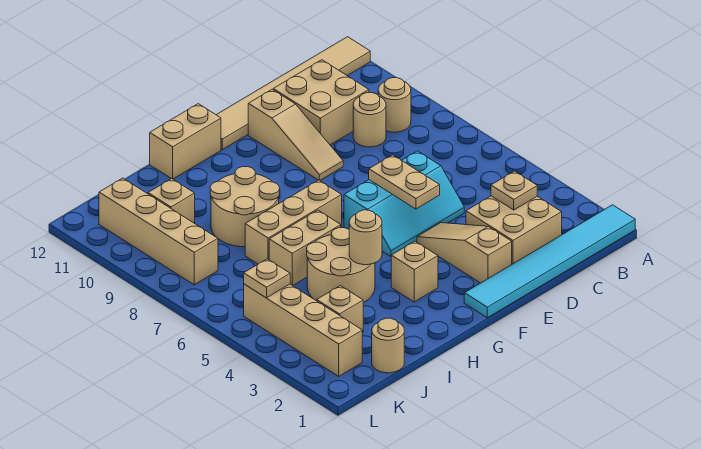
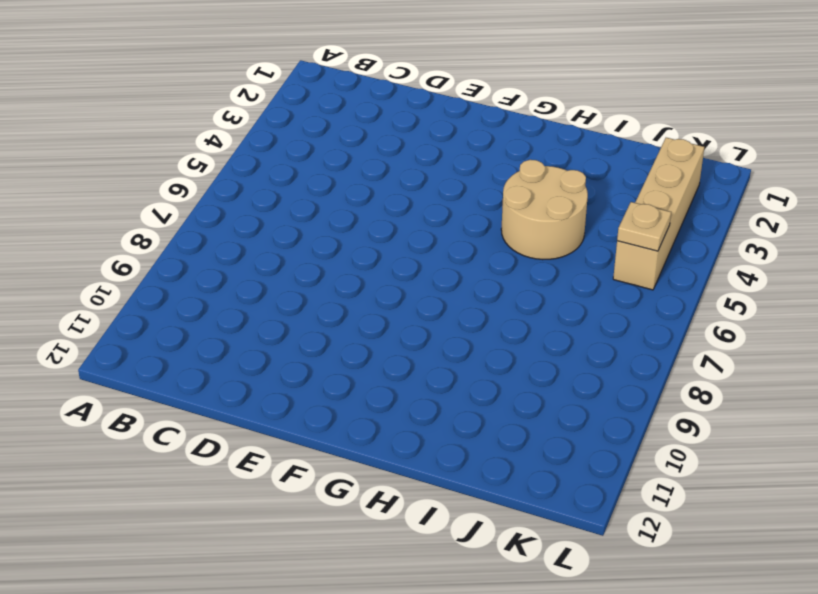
none -> cyan 1x6 tile [464,205,635,318]
none -> tan 1x6 tile [217,37,370,150]
none -> tan 1x1 round brick [378,78,411,132]

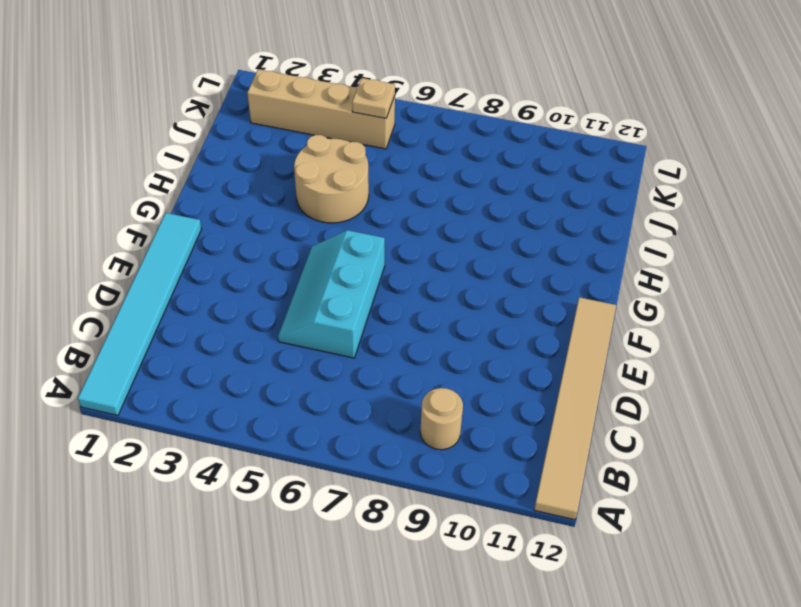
none -> tan 2x2 brick [466,196,562,264]
none -> tan 1x1 round brick [353,93,386,147]
none -> tan 2x2 brick [273,60,369,145]

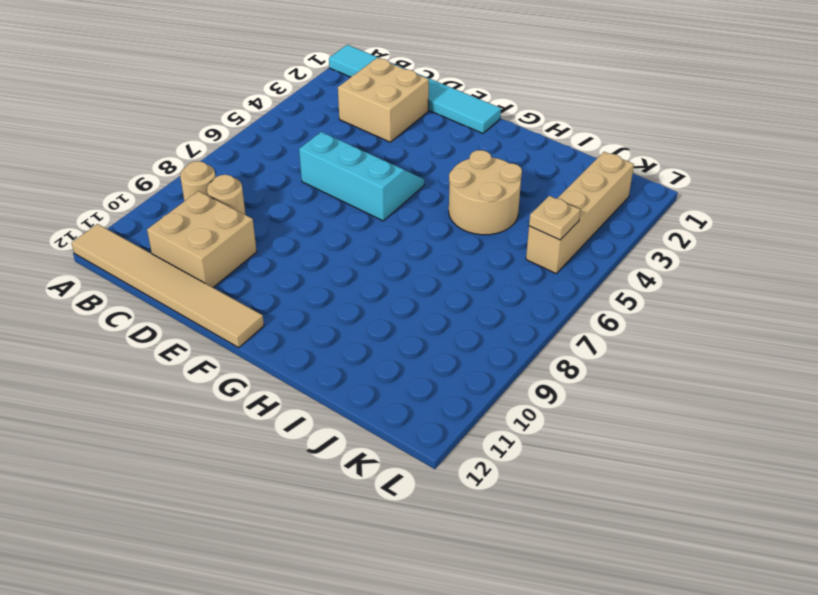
none -> tan 1x3 slope [417,223,512,283]
none -> tan 1x3 slope [248,90,343,180]
none -> tan 1x1 brick [391,241,438,302]

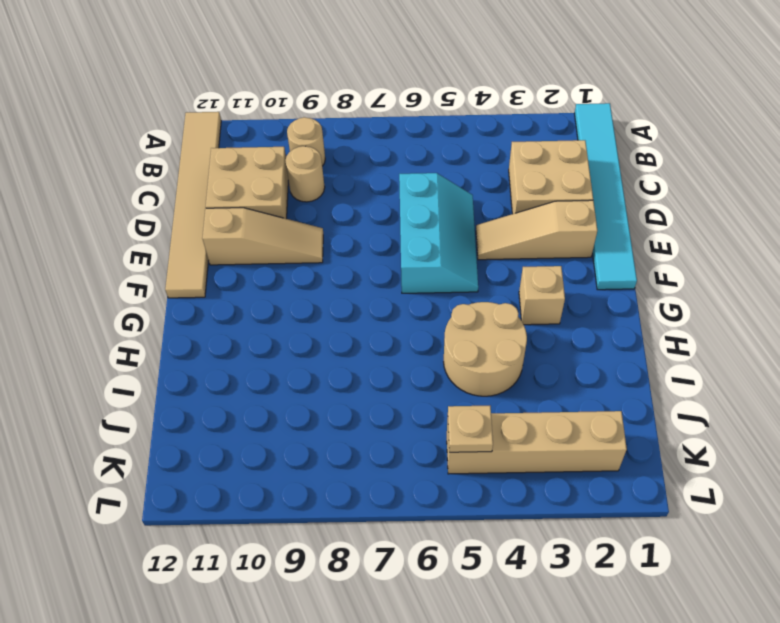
none -> tan 1x3 brick [245,180,342,264]
none -> tan 1x2 brick [150,104,221,179]
none -> tan 1x2 brick [269,210,341,286]

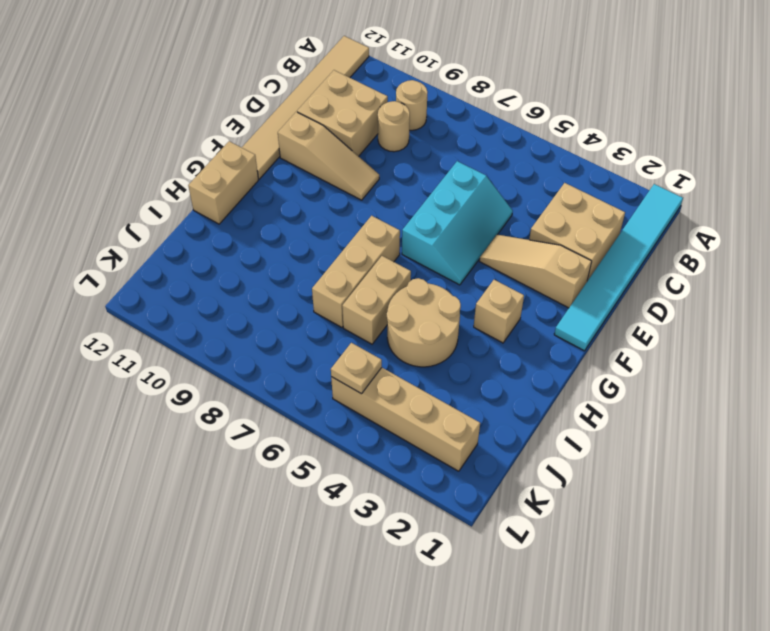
none -> tan 2x2 round brick [210,167,279,247]
none -> tan 1x1 round brick [372,318,404,373]
none -> tan 1x1 brick [317,286,363,333]

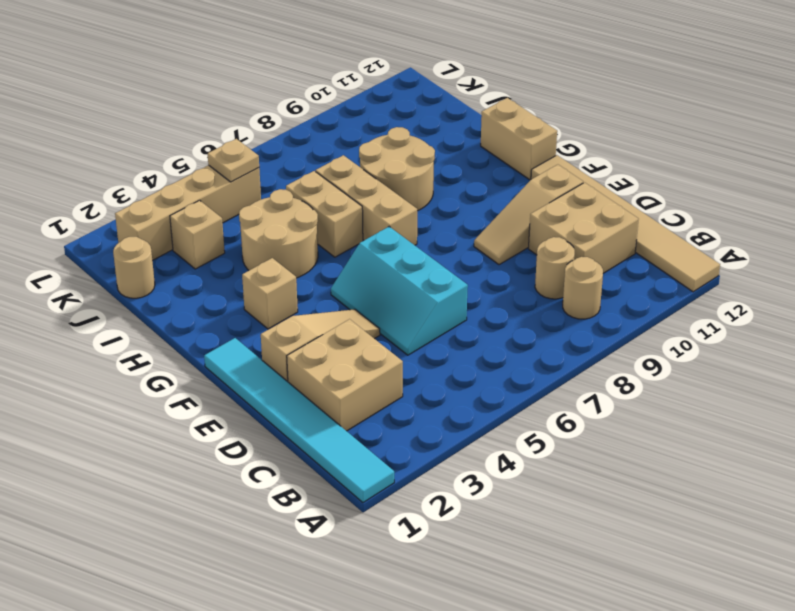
none -> tan 1x1 brick [148,179,195,223]
none -> tan 1x4 brick [99,178,218,285]
none -> tan 1x1 plate [491,171,537,210]

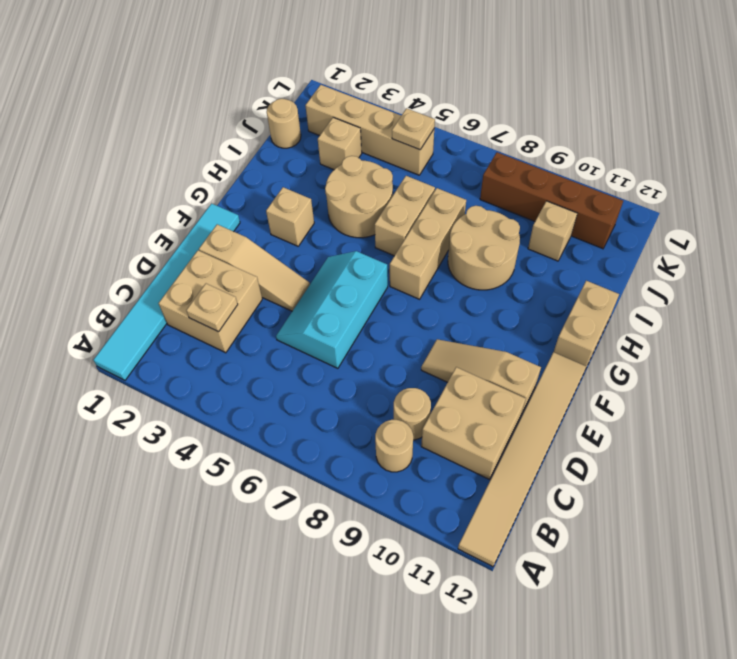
brown 1x4 brick [480,152,623,249] -> tan 1x4 brick [99,178,218,285]
none -> tan 1x2 plate [369,155,440,209]
none -> tan 1x1 round brick [349,210,382,265]

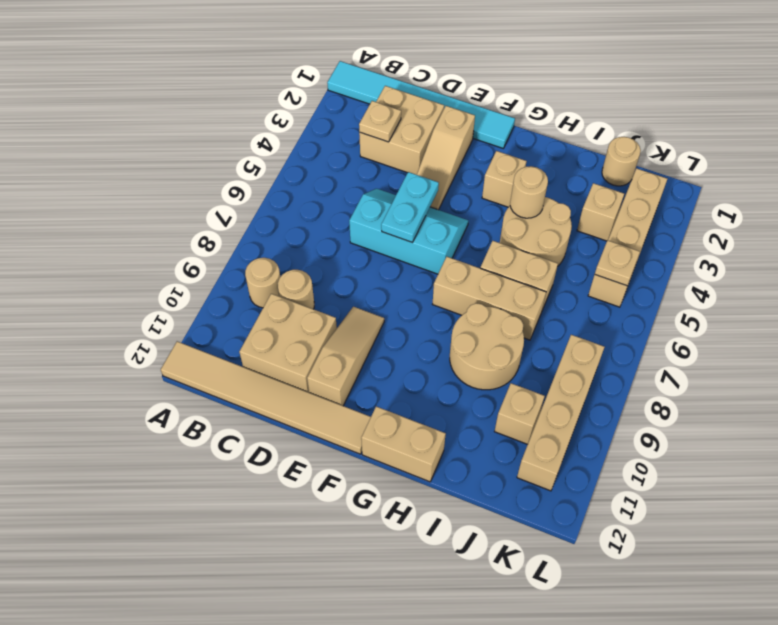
cyan 1x2 plate [381,172,439,242] -> tan 1x2 plate [369,155,440,209]

